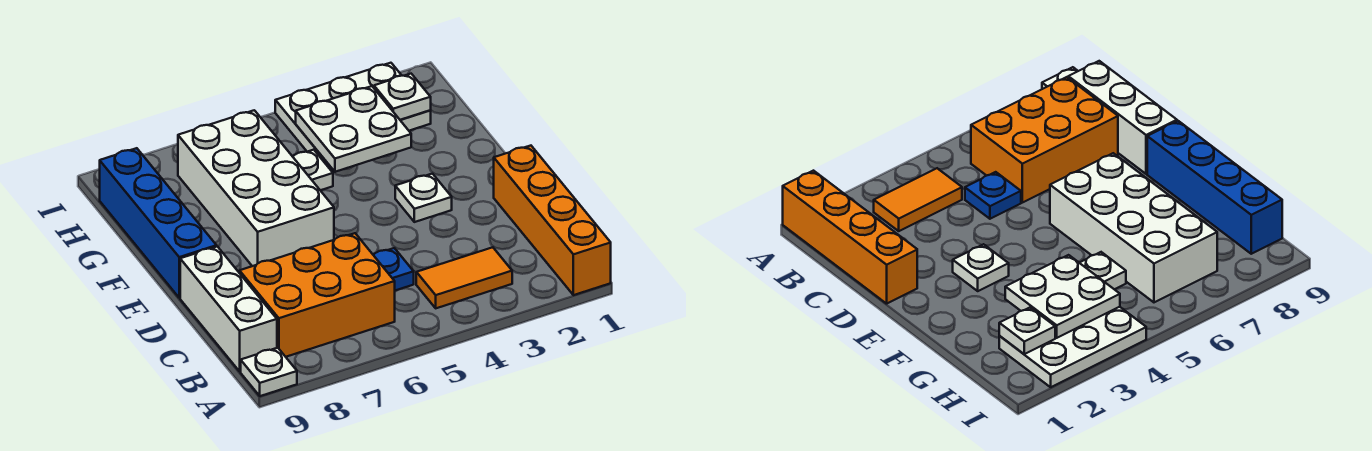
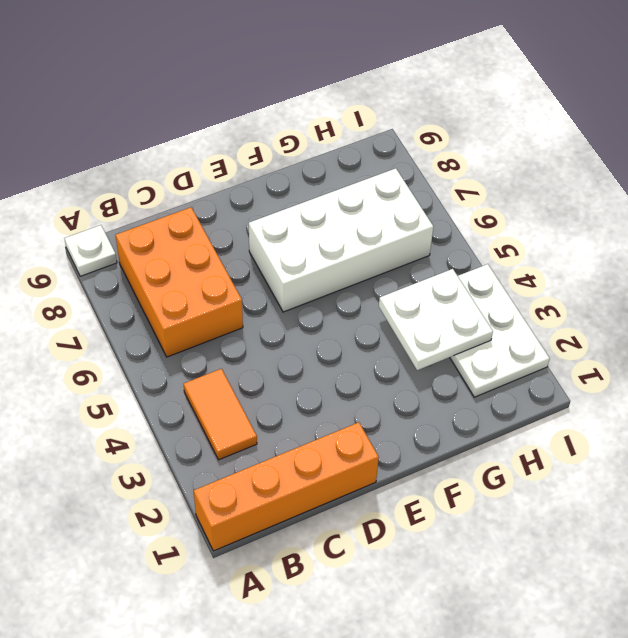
none -> white 1x3 brick [180,247,277,372]
none -> blue 1x1 plate [374,248,414,290]
none -> white 1x1 plate [395,174,452,222]

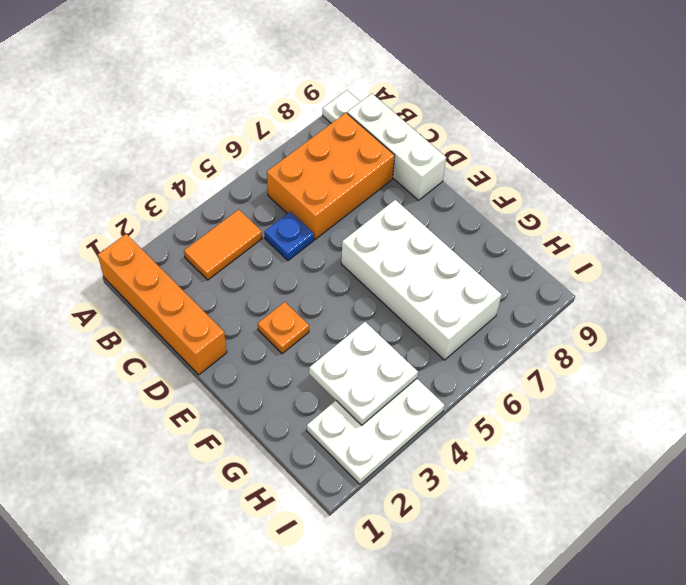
orange 1x1 plate [258,302,309,354] -> white 1x1 plate [395,174,452,222]
none -> blue 1x4 brick [100,148,217,298]
none -> white 1x1 plate [293,150,333,190]
none -> white 1x1 plate [374,74,431,120]

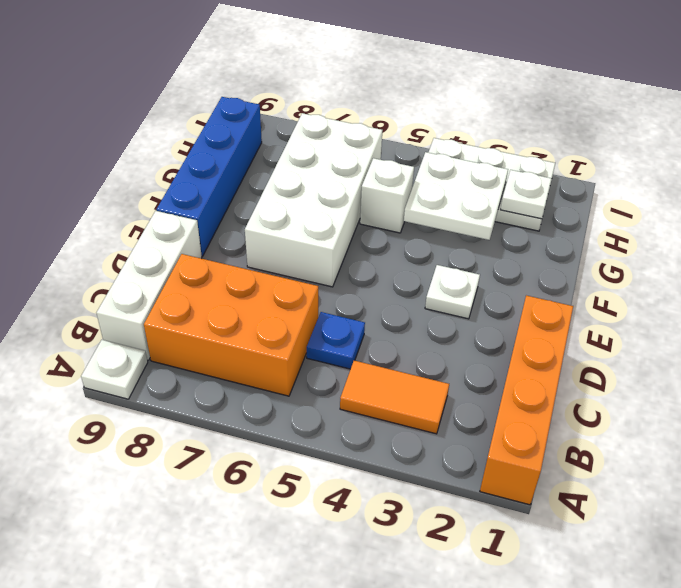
white 1x1 brick [360,158,414,233] -> white 1x1 plate [293,150,333,190]

